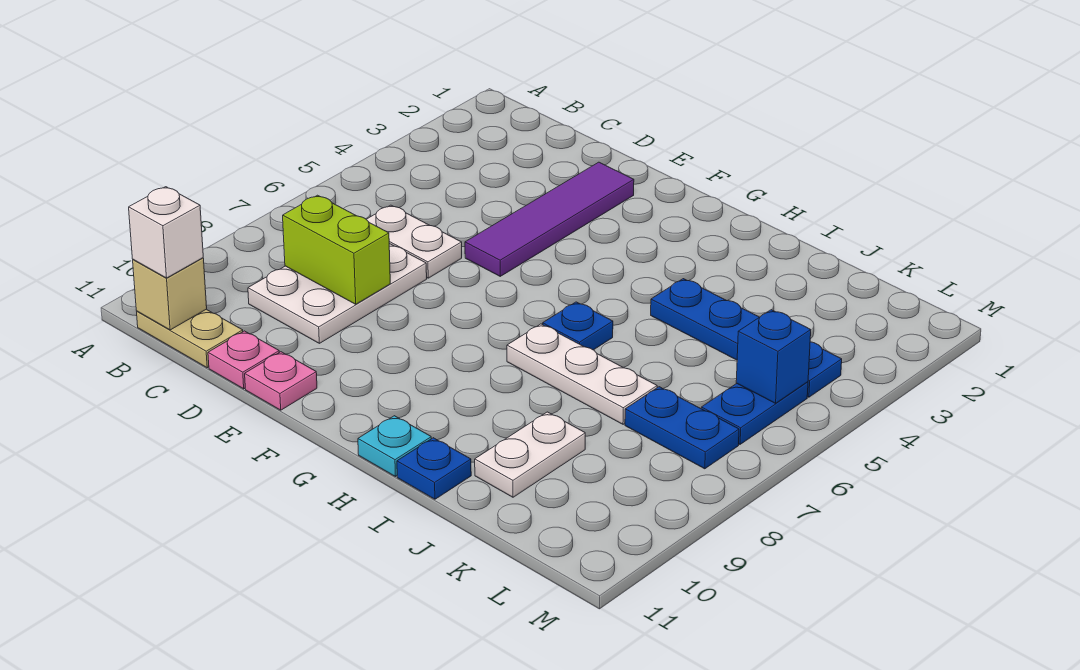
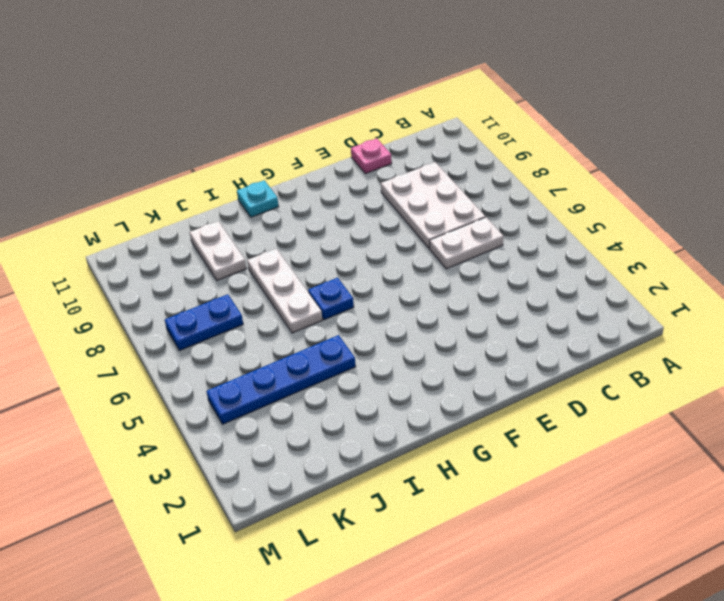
white 1x3 plate [247,249,322,333] -> white 1x3 plate turned to [507,324,657,424]
none -> tan 1x2 plate [137,309,243,368]
none -> purple 1x4 tile [465,162,634,276]
none -> pink 1x1 plate [245,352,317,410]

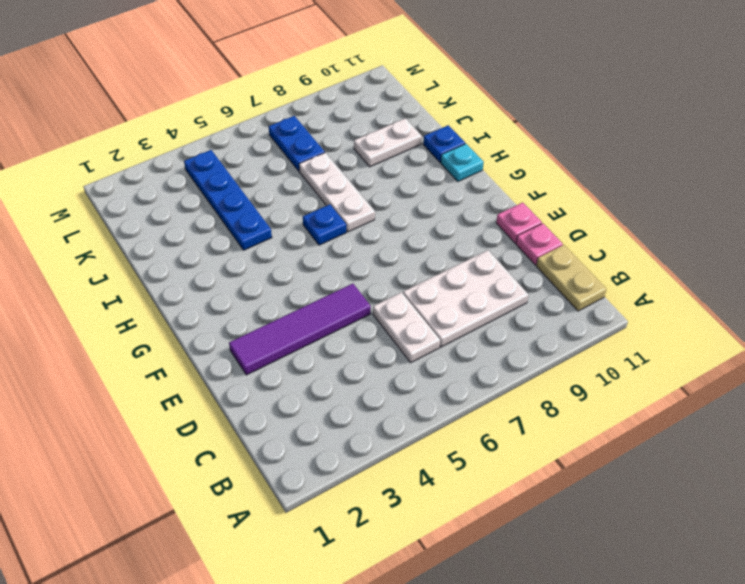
none -> blue 1x2 plate [701,382,808,444]
none -> tan 1x1 brick [133,258,207,330]
none -> lime 1x2 brick [283,195,390,304]

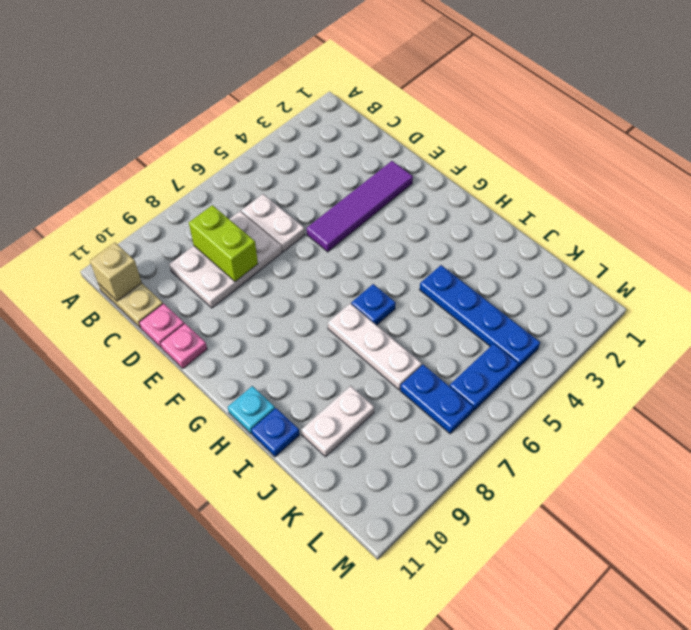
none -> blue 1x1 brick [736,310,811,403]
none -> white 1x1 brick [129,187,203,278]

